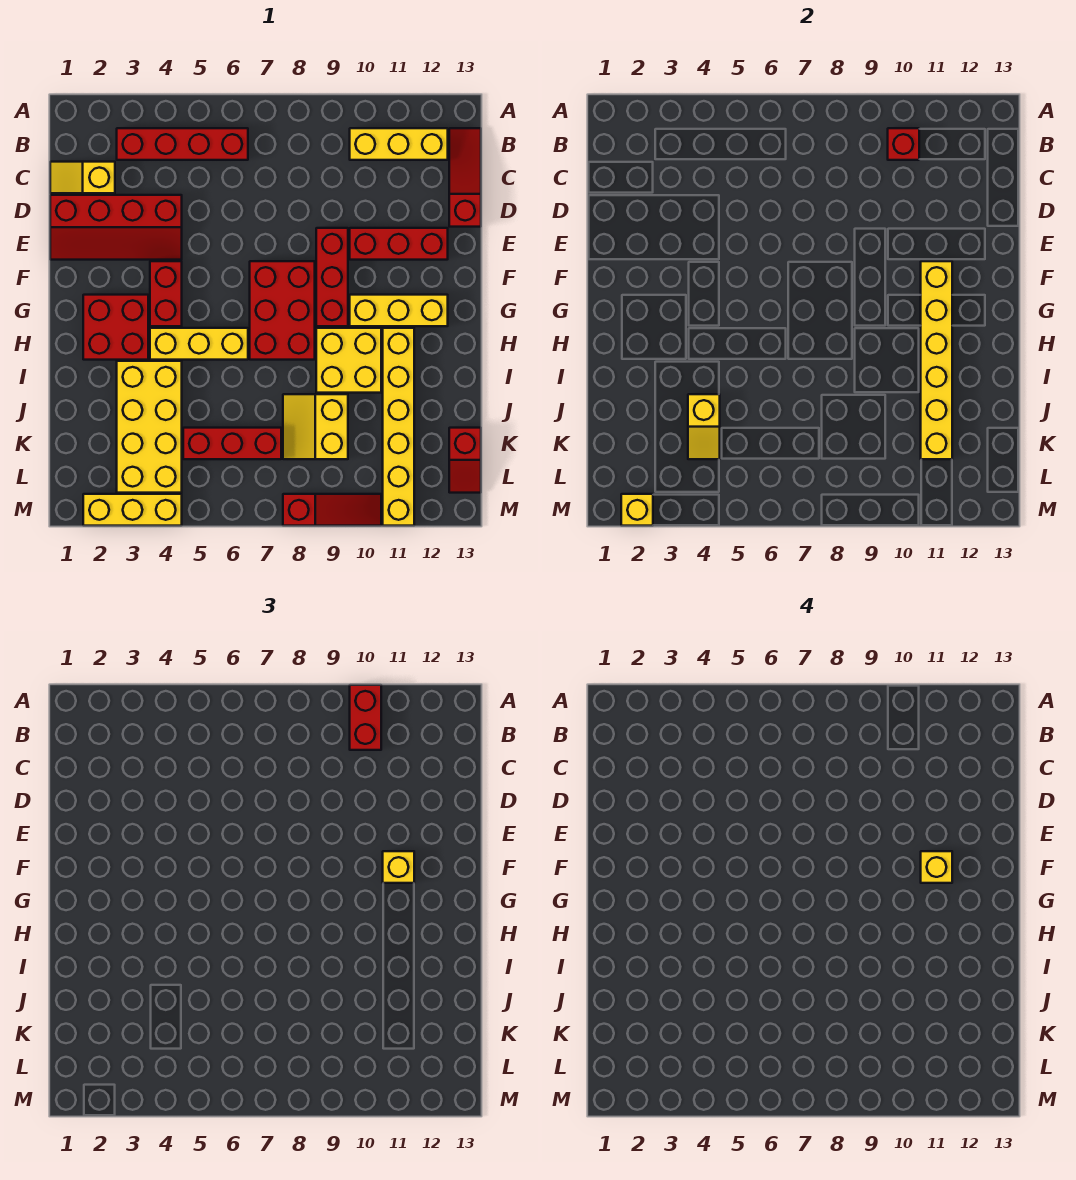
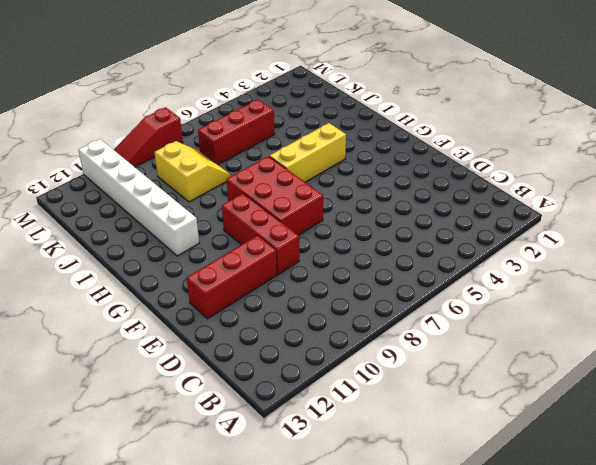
white 1x6 brick [79,139,199,256] -> yellow 1x6 brick [383,328,414,526]
none -> red 1x4 brick [117,128,248,160]
none -> yellow 1x3 brick [350,128,448,160]
none -> red 1x3 slope [449,128,481,227]

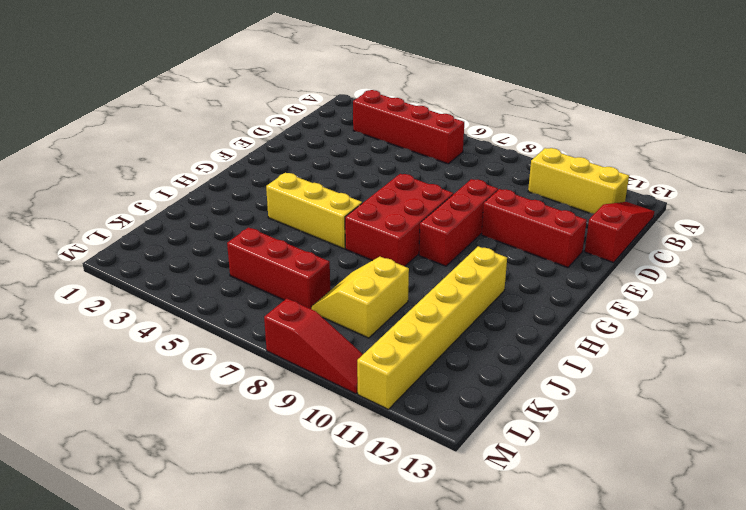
none -> yellow 1x2 slope [50,162,115,193]
none -> red 2x4 slope [50,195,182,260]
none -> red 1x2 brick [150,261,182,326]

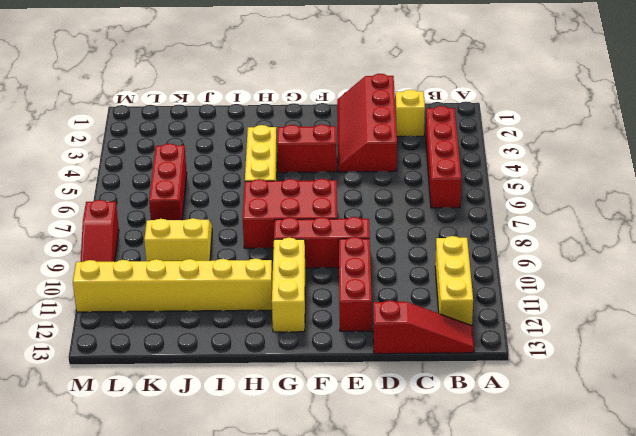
none -> red 2x2 brick [83,295,148,360]
none -> yellow 2x2 brick [316,328,381,393]
none -> yellow 2x4 brick [117,361,182,493]

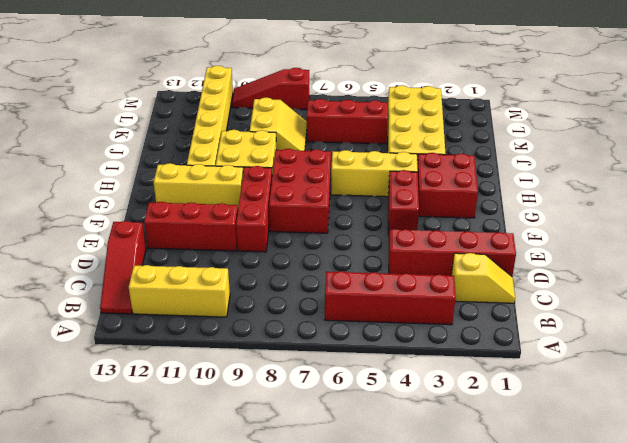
none -> red 1x2 slope [449,428,481,493]
none -> yellow 1x3 brick [83,494,182,526]
none -> red 1x1 brick [888,128,919,160]

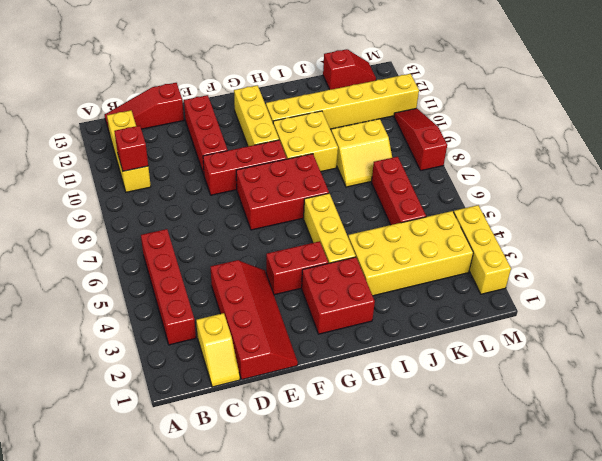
none -> yellow 1x6 brick [921,261,952,459]
none -> yellow 1x2 slope [688,394,720,459]
none -> yellow 1x1 brick [621,494,653,526]

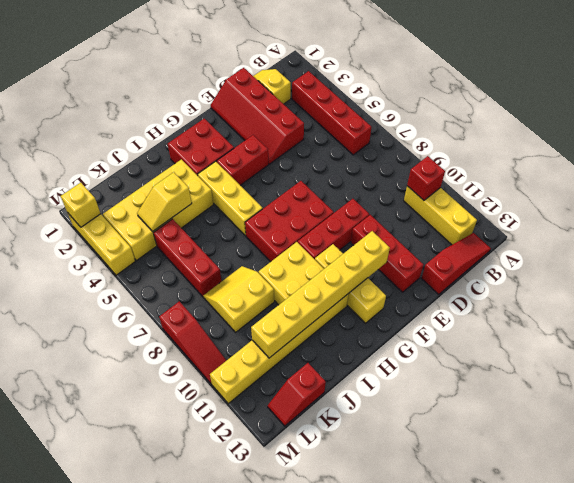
none -> red 1x2 brick [350,685,381,750]
none -> yellow 1x1 brick [383,851,414,883]
none -> yellow 1x1 brick [921,851,952,883]

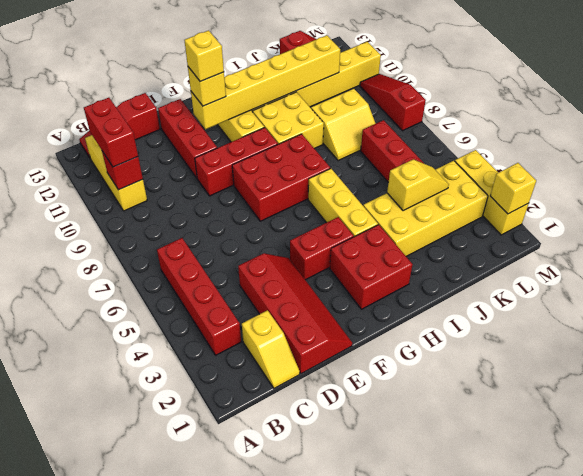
red 1x2 brick [84,98,138,167] -> red 1x2 brick turned to [350,685,381,750]

